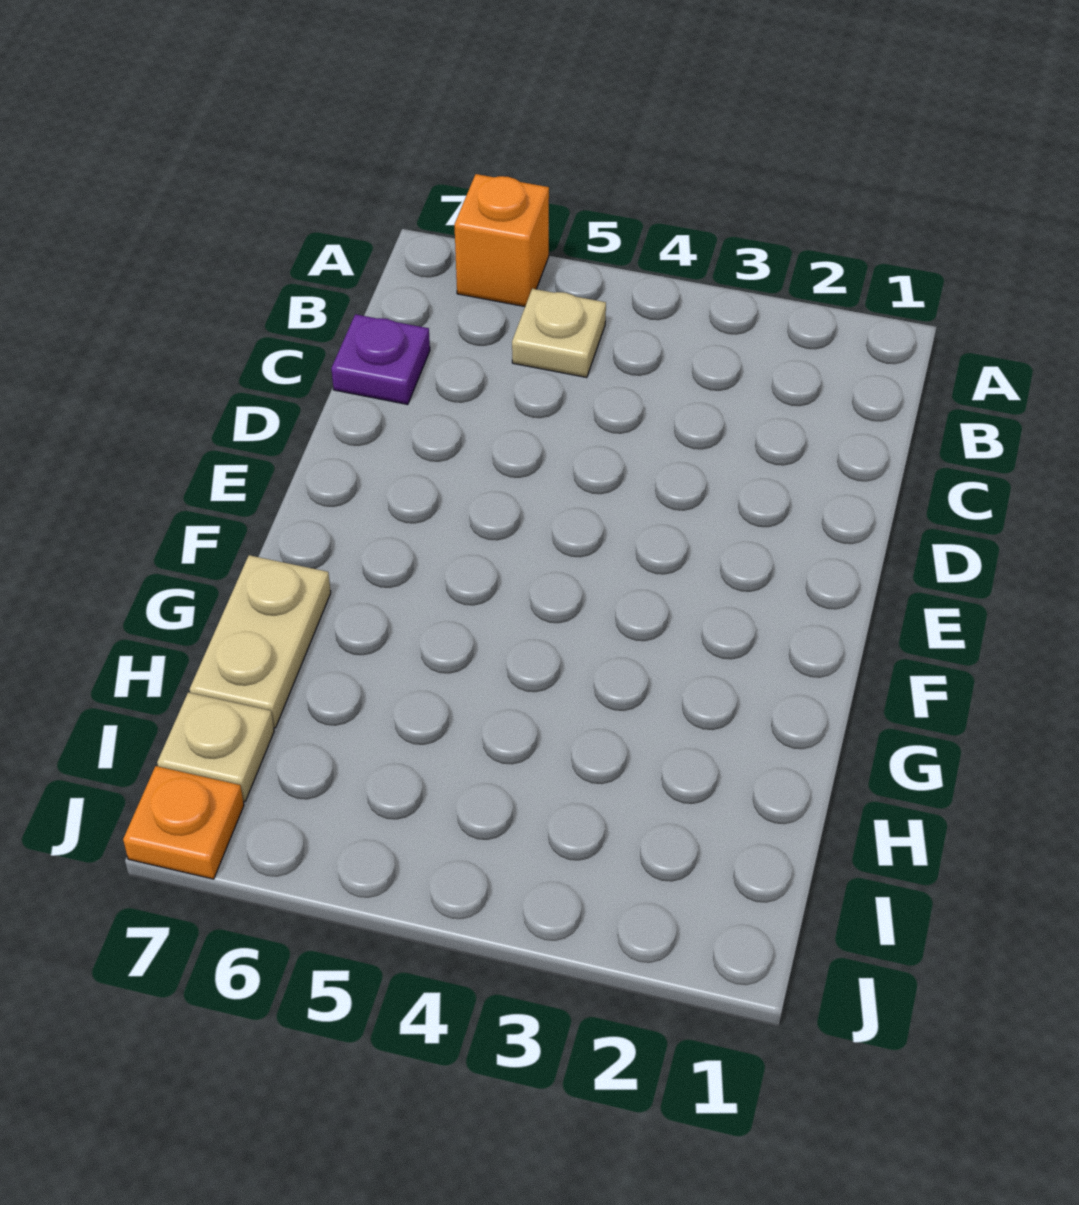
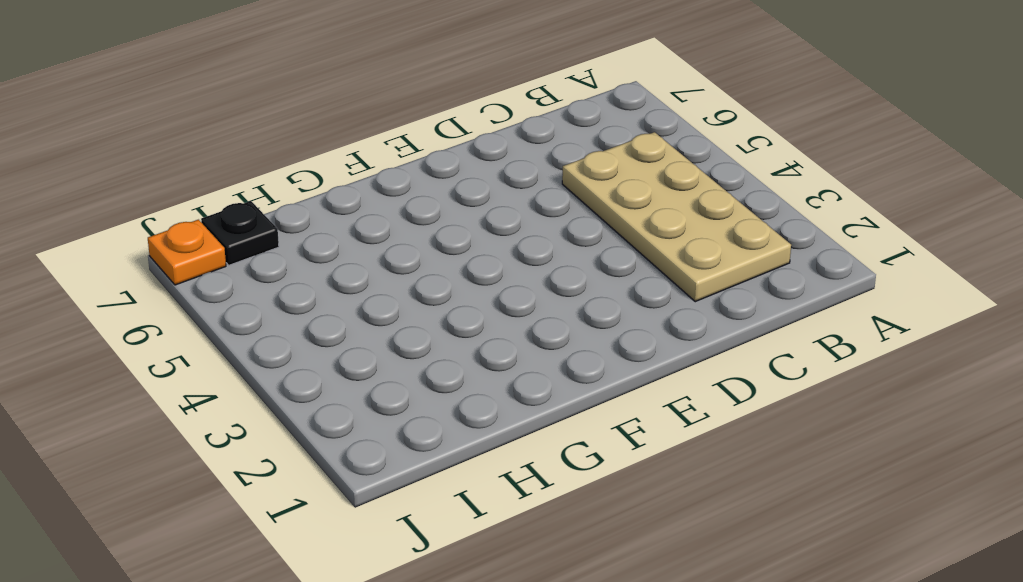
tan 2x4 plate [562,132,791,302] -> tan 1x1 plate [512,289,606,378]
black 1x1 plate [201,201,279,265] -> tan 1x1 plate [157,693,274,802]
none -> orange 1x1 brick [454,174,549,307]
none -> purple 1x1 plate [331,314,430,405]

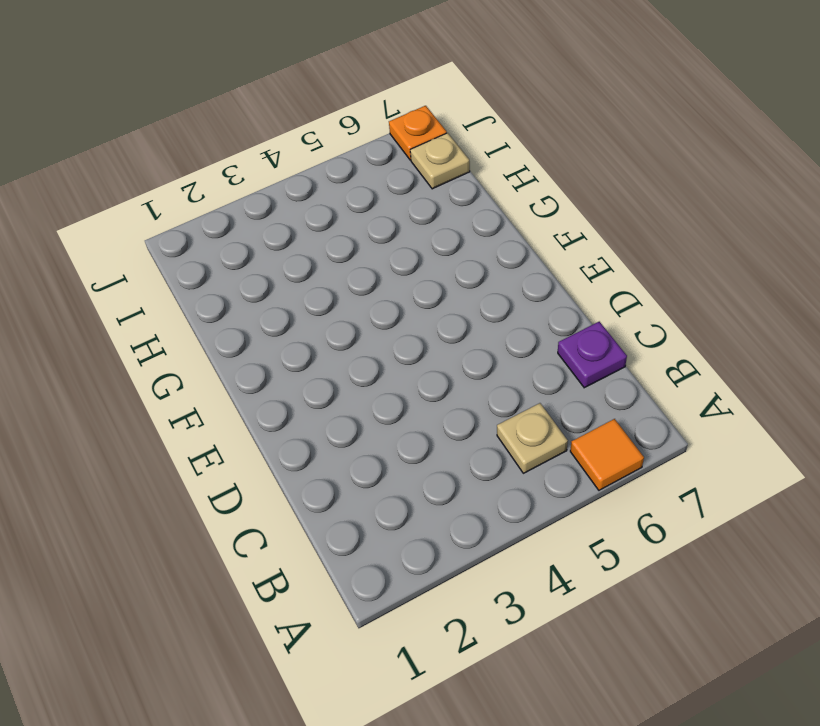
orange 1x1 tile [570,419,644,490] -> orange 1x1 brick [454,174,549,307]
none -> tan 1x2 plate [190,555,331,728]

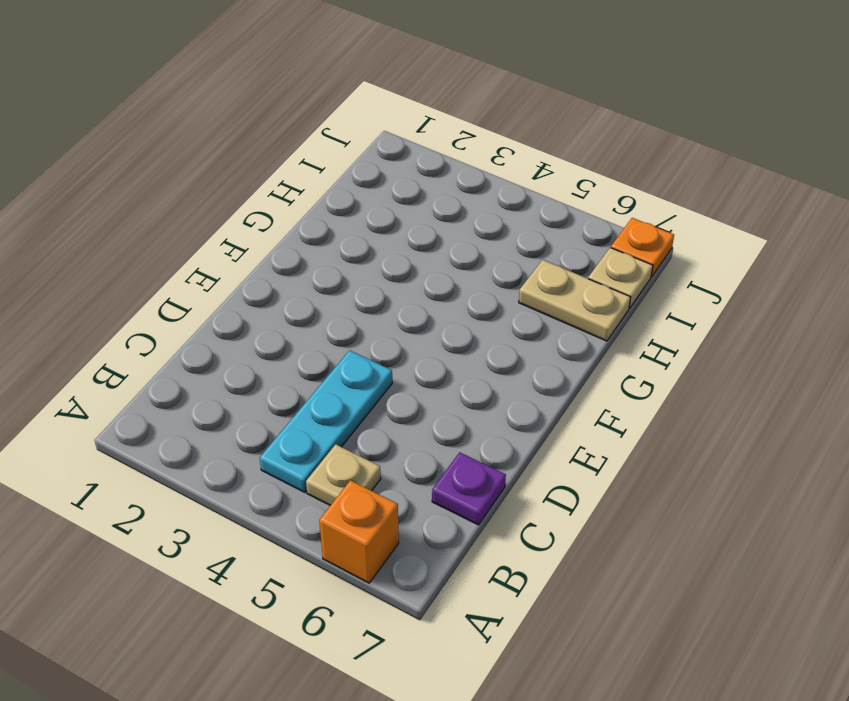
cyan 1x3 plate [260,350,392,492] -> none
tan 1x2 plate [519,260,631,341] -> tan 1x2 plate turned to [190,555,331,728]

